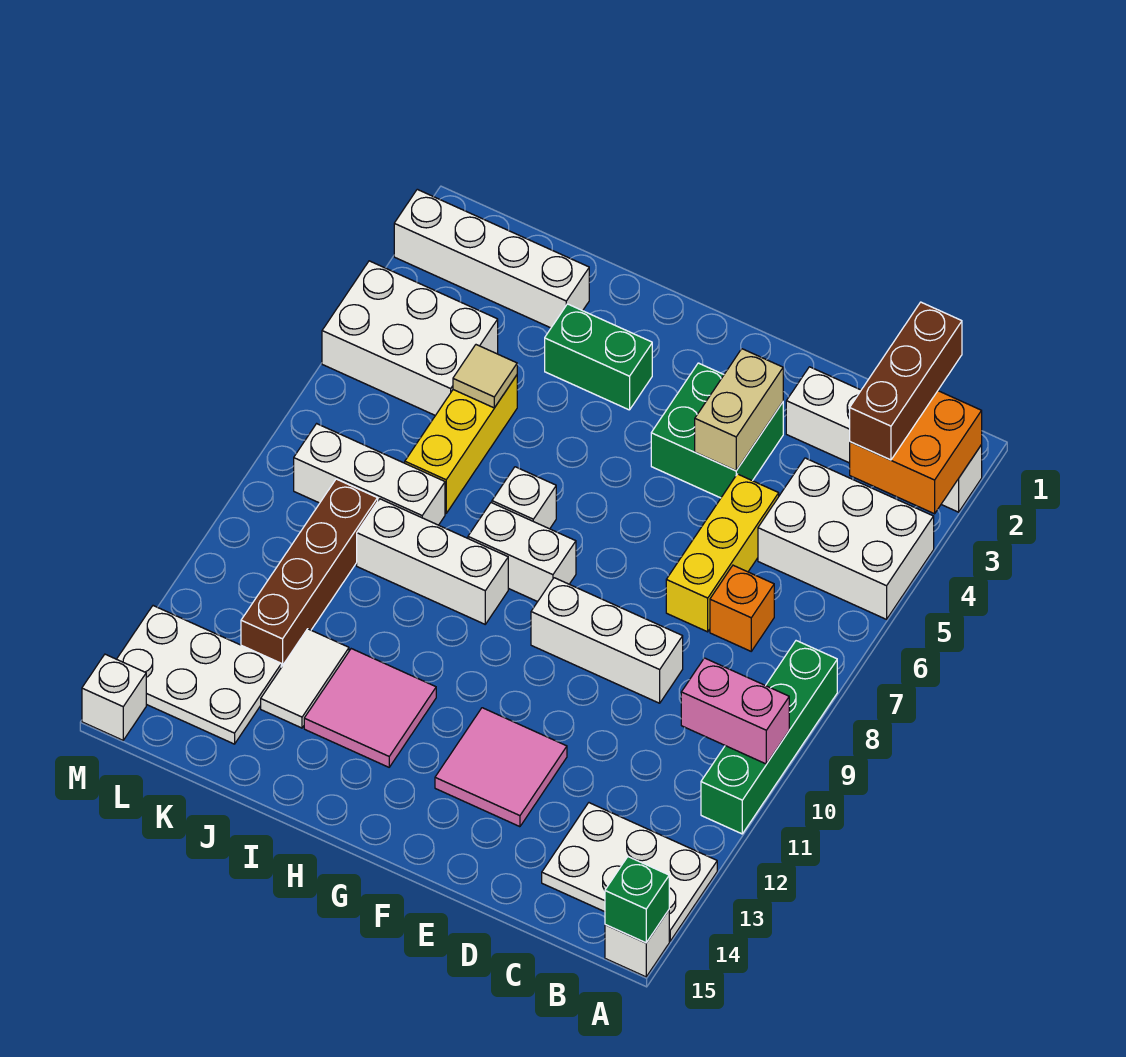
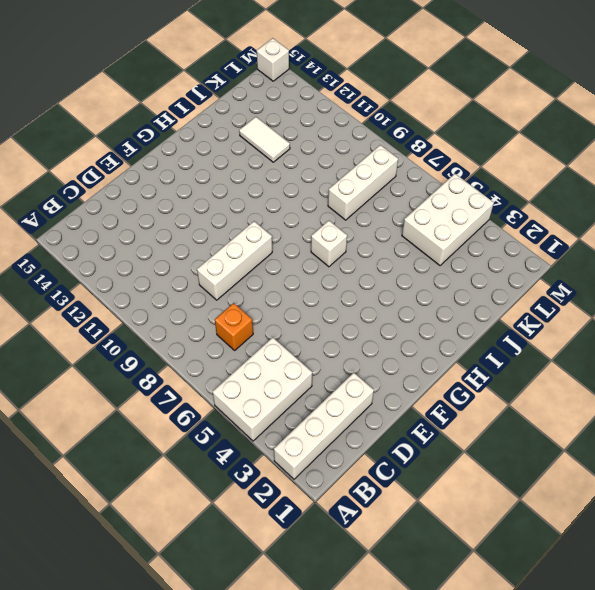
none -> green 1x4 brick [701,641,837,834]
none -> white 2x3 plate [542,803,717,941]
none -> white 1x1 brick [605,910,669,977]

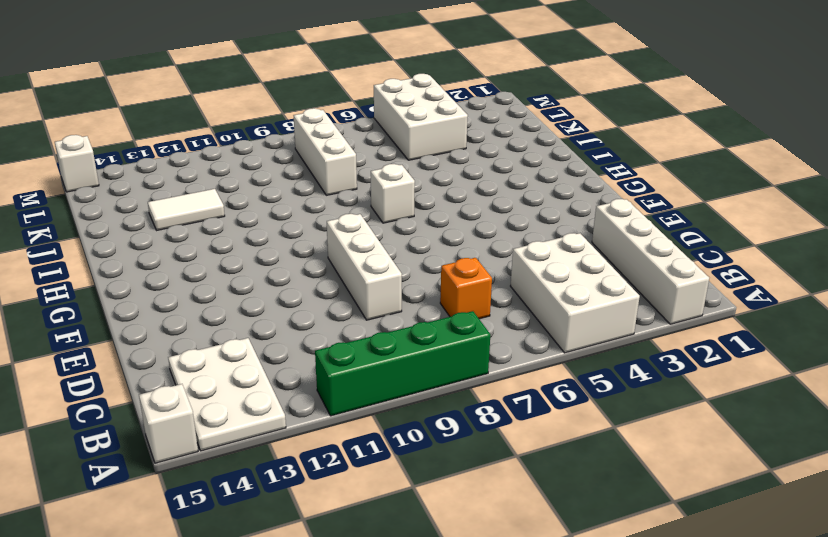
none -> yellow 1x3 brick [666,474,779,632]
none -> green 2x2 brick [651,363,783,498]
none -> pink 2x2 tile [435,708,567,827]

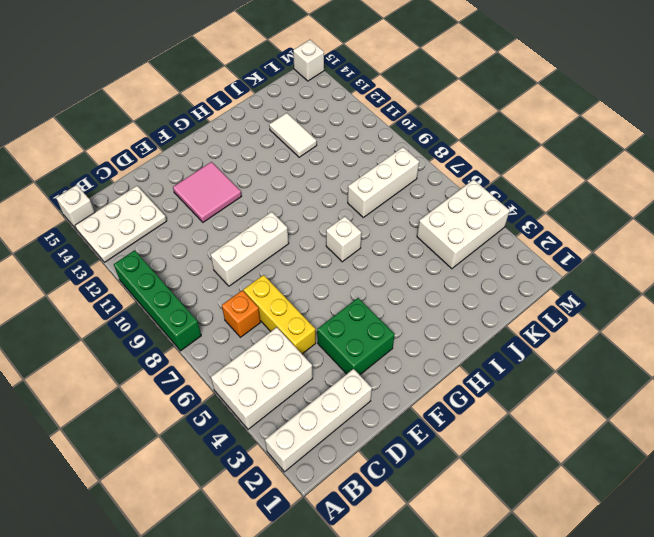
none -> white 1x2 brick [468,503,576,602]
none -> green 1x2 brick [545,304,652,410]
none -> white 1x3 brick [357,499,508,624]

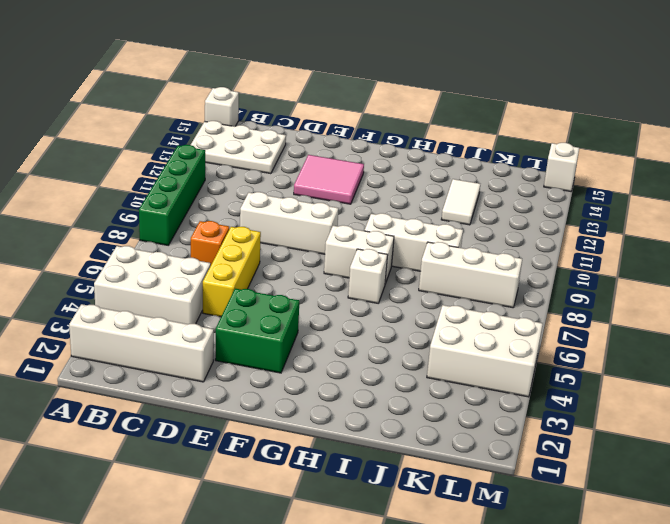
none -> green 1x2 brick [545,304,652,410]
none -> pink 2x2 tile [304,649,436,767]
none -> white 1x4 brick [394,189,589,328]

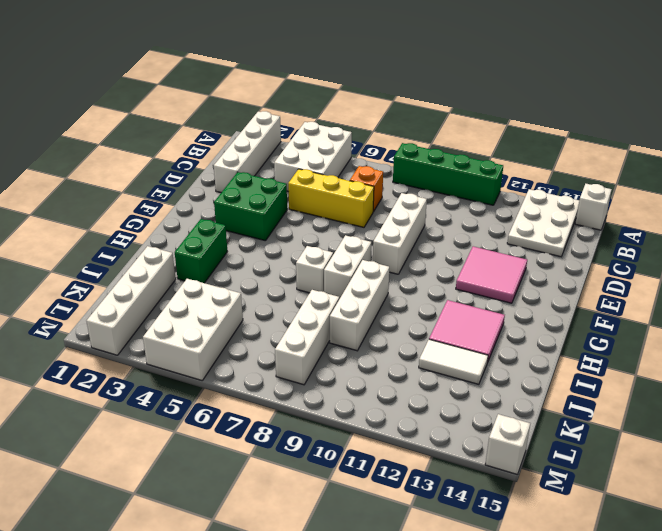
none -> yellow 1x3 brick [405,375,517,513]
none -> brown 1x4 brick [241,479,378,667]
none -> white 2x3 plate [117,606,281,744]

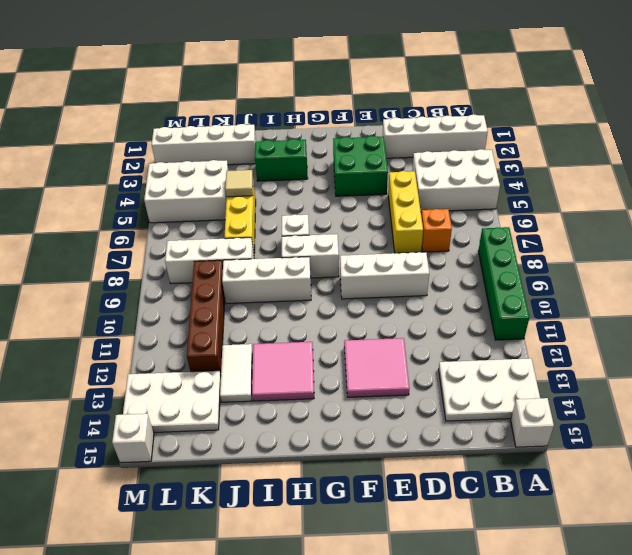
none -> orange 2x2 brick [850,391,982,514]
none -> pink 1x2 brick [681,658,789,764]
none -> green 1x1 brick [605,857,669,943]

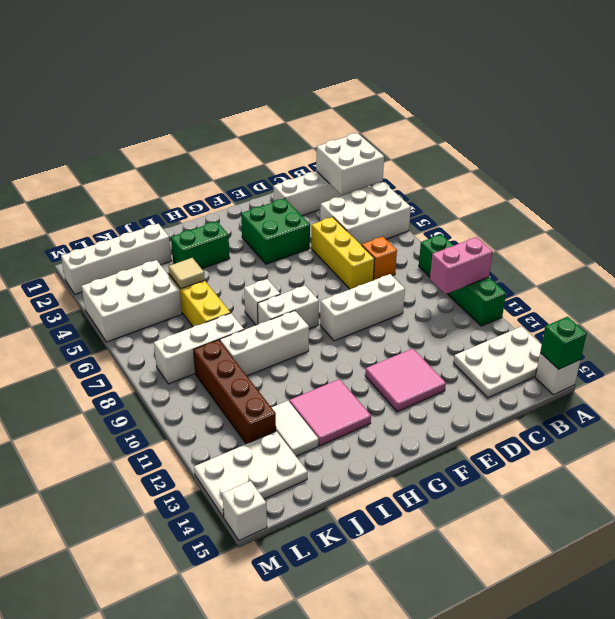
white 2x2 brick [316,133,384,195] -> orange 2x2 brick [850,391,982,514]
none -> tan 1x2 brick [695,349,783,471]
none -> brown 1x3 brick [850,302,962,460]

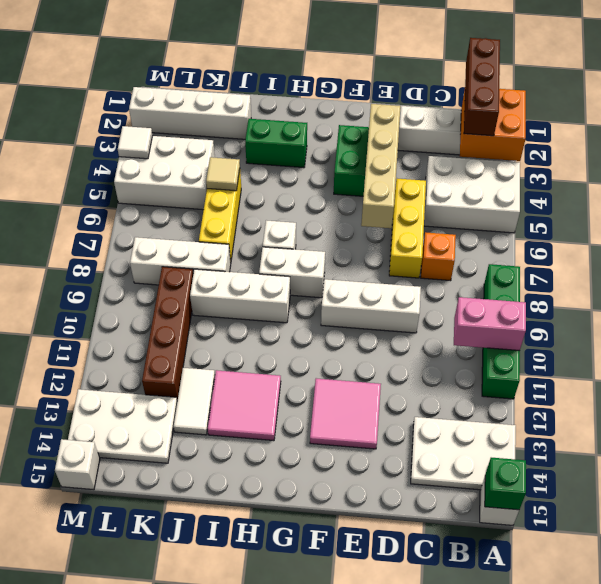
tan 1x4 brick [361,104,400,228] -> tan 1x2 brick [695,349,783,471]
white 1x1 tile [118,126,153,159] -> none

